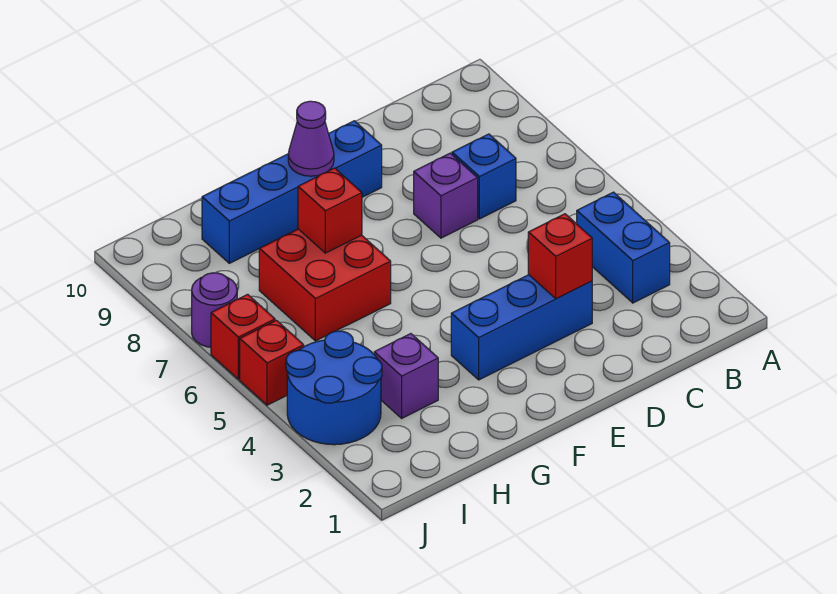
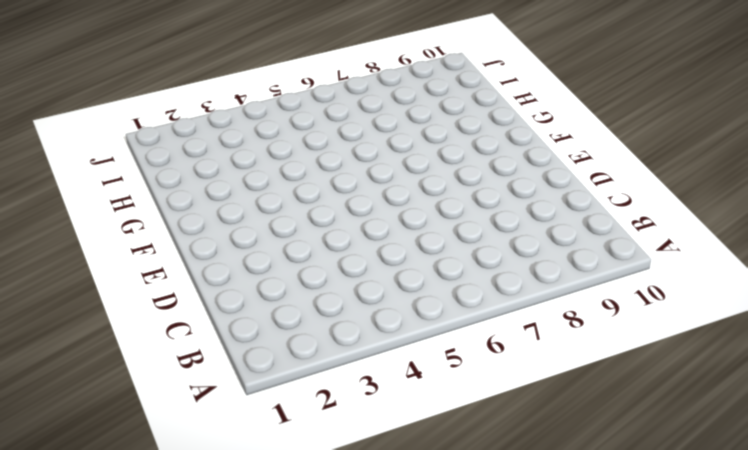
none -> blue 1x2 brick [577,192,670,303]
none -> blue 1x1 brick [452,134,516,219]
none -> blue 1x3 brick [451,275,592,380]

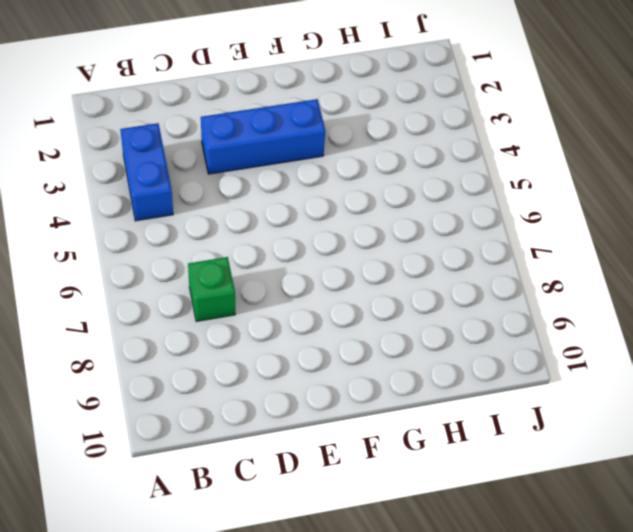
green 1x1 brick [188,257,235,322] -> blue 1x1 brick [452,134,516,219]
none -> purple 1x1 brick [414,153,478,238]
none -> blue 1x4 brick [202,121,382,263]
none -> red 2x2 brick [259,229,391,341]

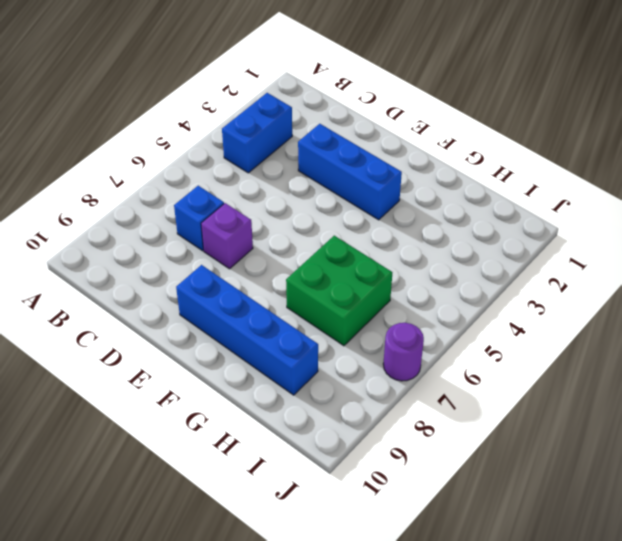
green 2x2 brick [286,236,392,346] -> red 2x2 brick [259,229,391,341]
none -> purple 1x1 brick [374,334,438,418]
none -> blue 2x2 round brick [286,331,382,445]
none -> red 1x1 brick [240,320,304,405]

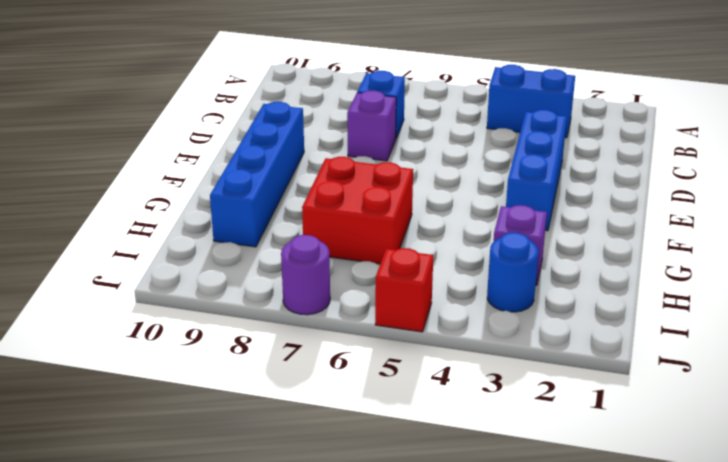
blue 1x1 round brick [487,233,538,312] -> blue 2x2 round brick [286,331,382,445]
none -> red 1x1 brick [211,294,275,379]
none -> red 1x1 brick [528,214,592,299]
none -> purple 1x1 cone [288,101,334,176]

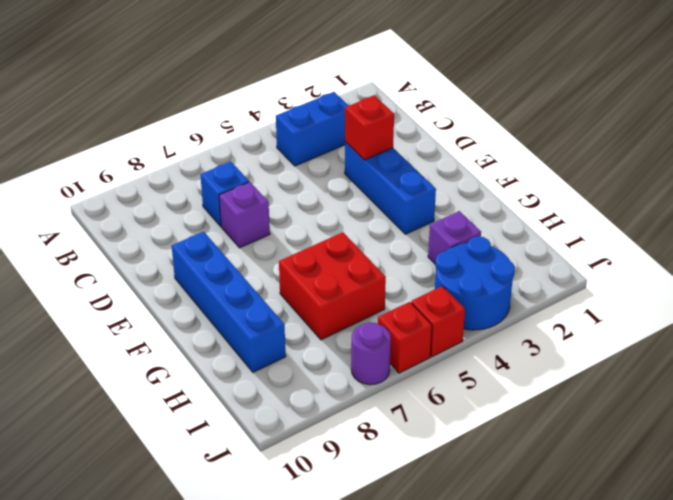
none -> purple 1x1 cone [288,101,334,176]
none -> red 1x1 brick [298,168,362,253]

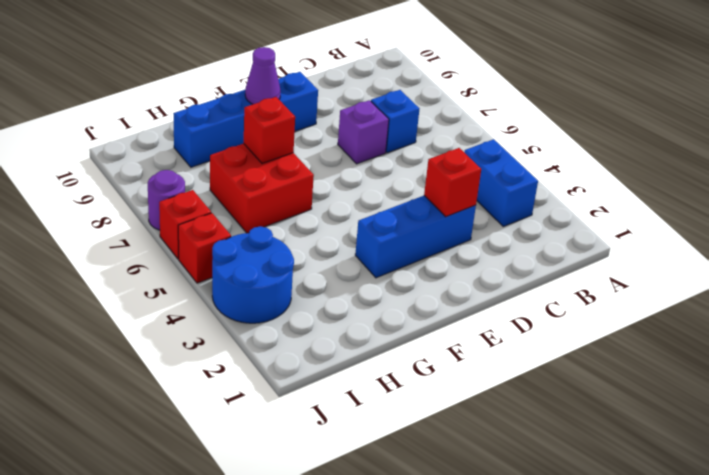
none -> purple 1x1 brick [374,334,438,418]

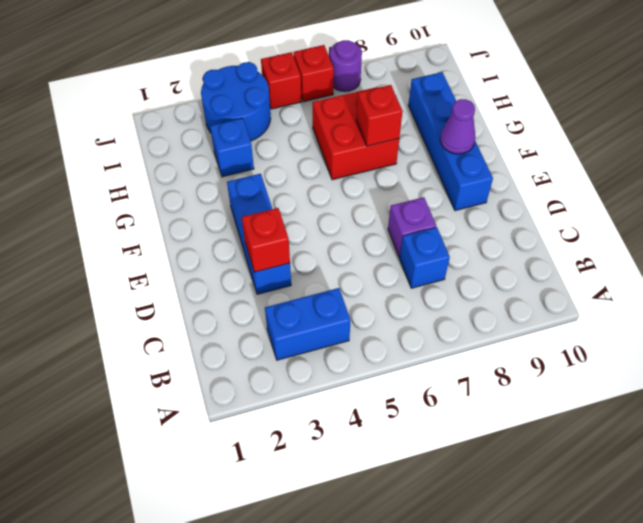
blue 1x1 brick [210,118,254,177] -> purple 1x1 brick [374,334,438,418]

